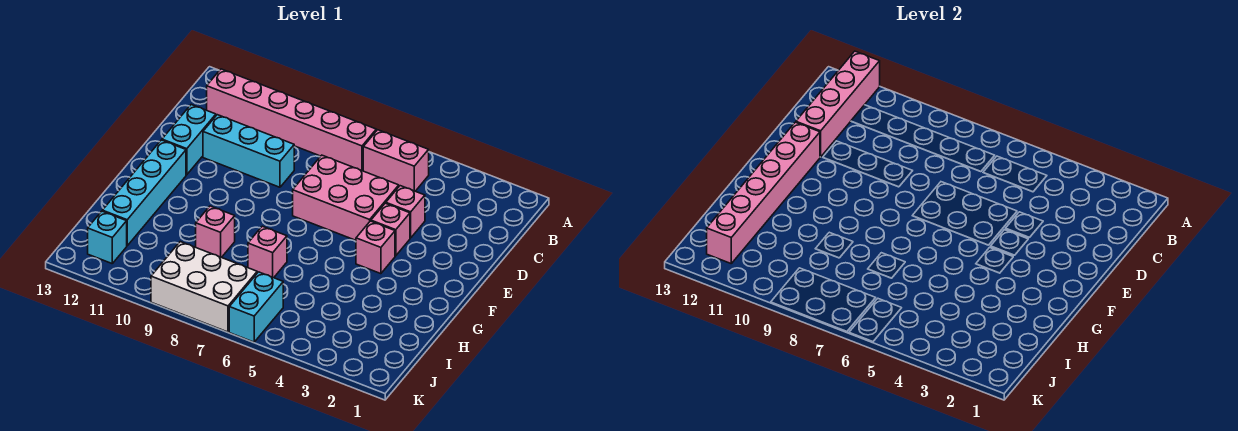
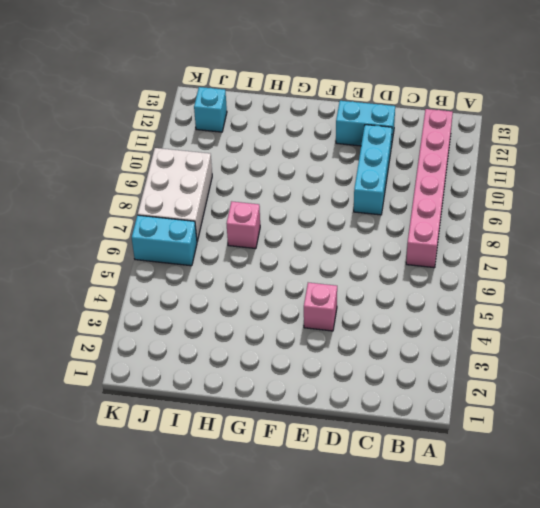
none -> pink 1x2 brick [363,130,429,191]
none -> pink 1x1 brick [386,186,425,238]
none -> pink 2x3 brick [293,155,399,240]

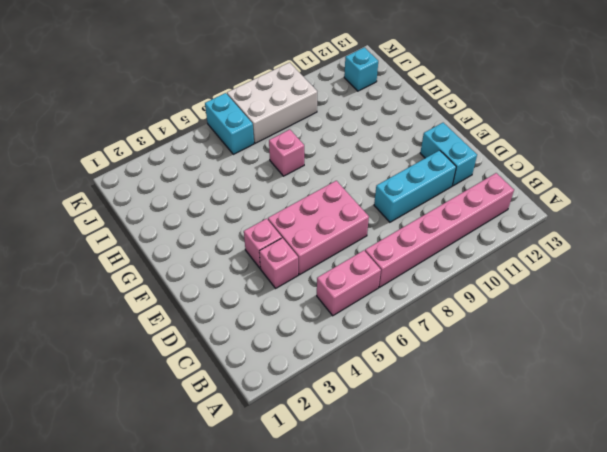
none -> pink 1x1 brick [356,221,395,274]
none -> cyan 1x4 brick [102,140,186,246]
none -> pink 1x1 brick [196,206,235,257]

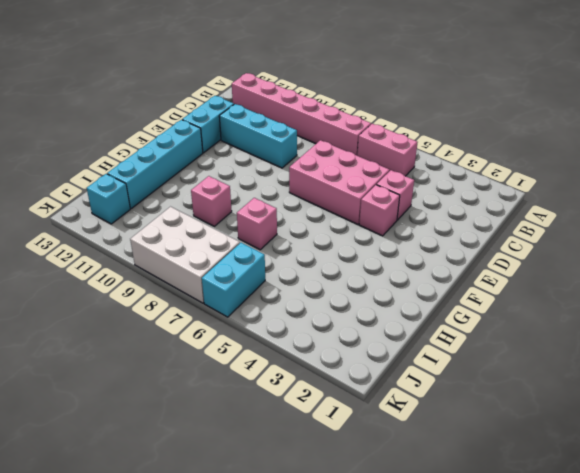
none -> pink 1x1 brick [356,221,395,274]
none -> pink 1x4 brick [796,51,880,157]
none -> pink 1x6 brick [707,122,820,263]

